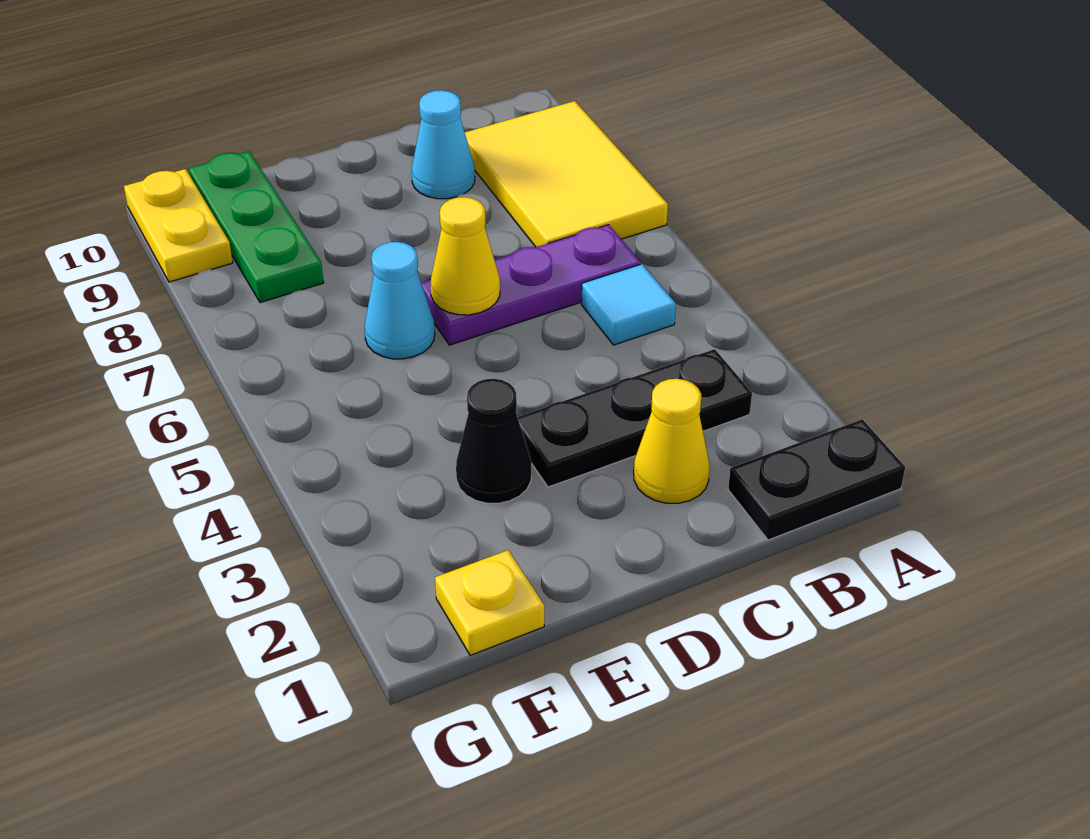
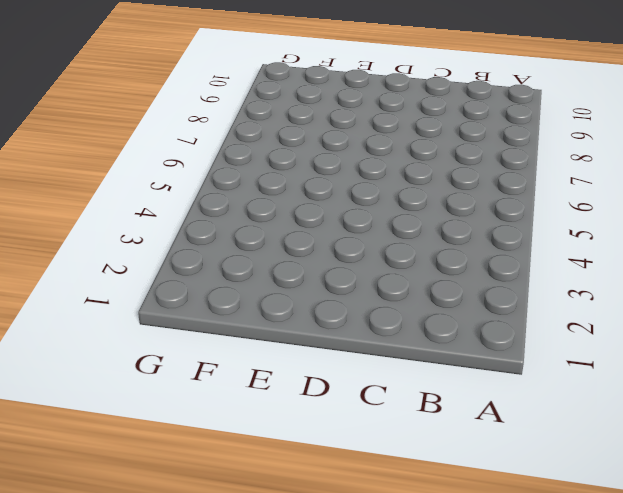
none -> black 1x2 plate [728,419,905,540]
none -> yellow 2x3 tile [465,101,668,247]
none -> black 1x3 plate [518,349,752,487]

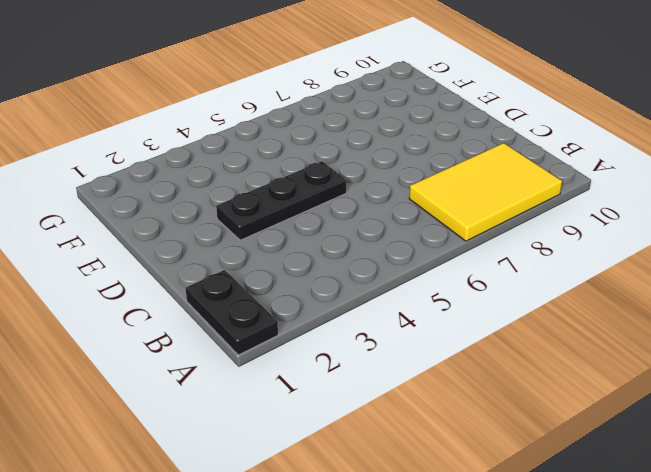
black 1x3 plate [216,161,346,240] -> black 1x3 plate turned to [518,349,752,487]
none -> cyan 1x1 tile [581,264,676,345]
none -> purple 1x3 plate [421,225,641,345]
none -> yellow 1x1 cone [634,379,710,503]

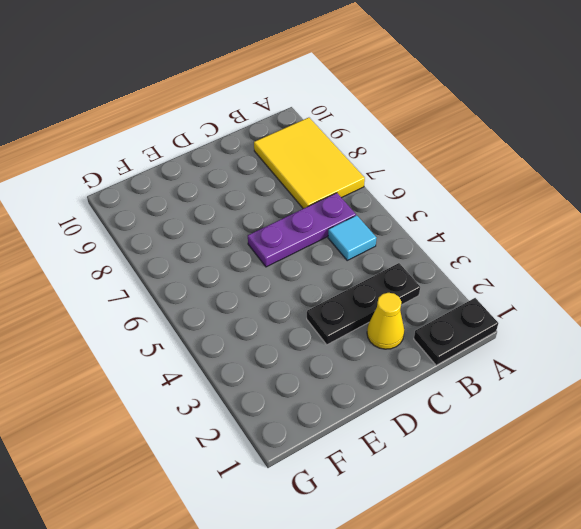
none -> cyan 1x1 cone [412,90,475,199]
none -> black 1x1 cone [456,379,531,503]
none -> cyan 1x1 cone [364,242,435,359]

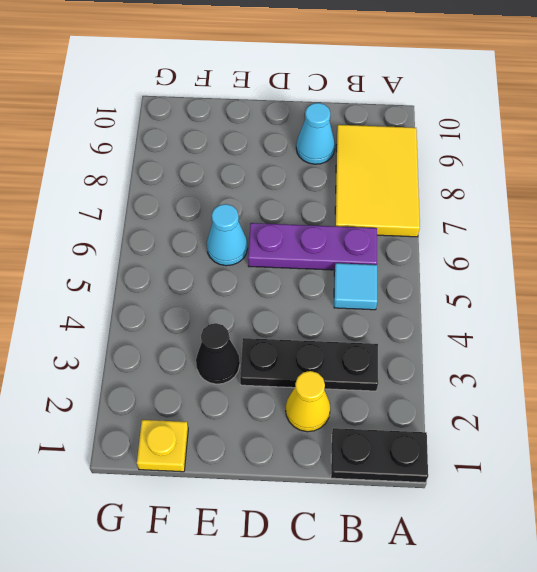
none -> green 1x3 plate [189,152,324,303]
none -> yellow 1x2 plate [124,169,233,282]
none -> yellow 1x1 cone [430,197,500,315]

